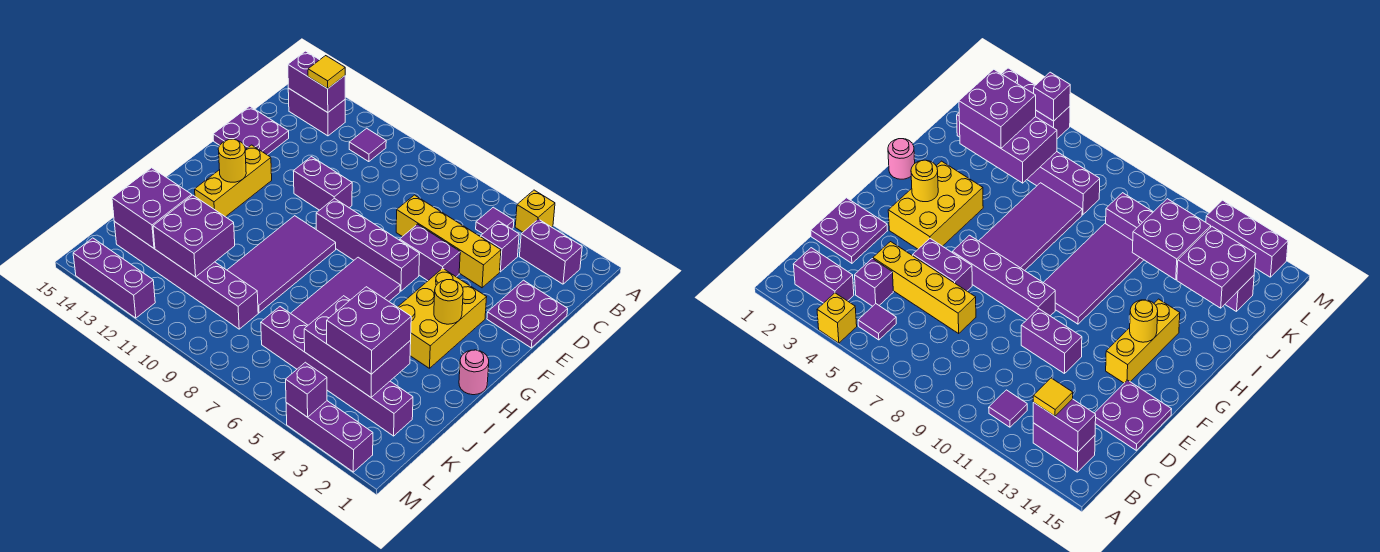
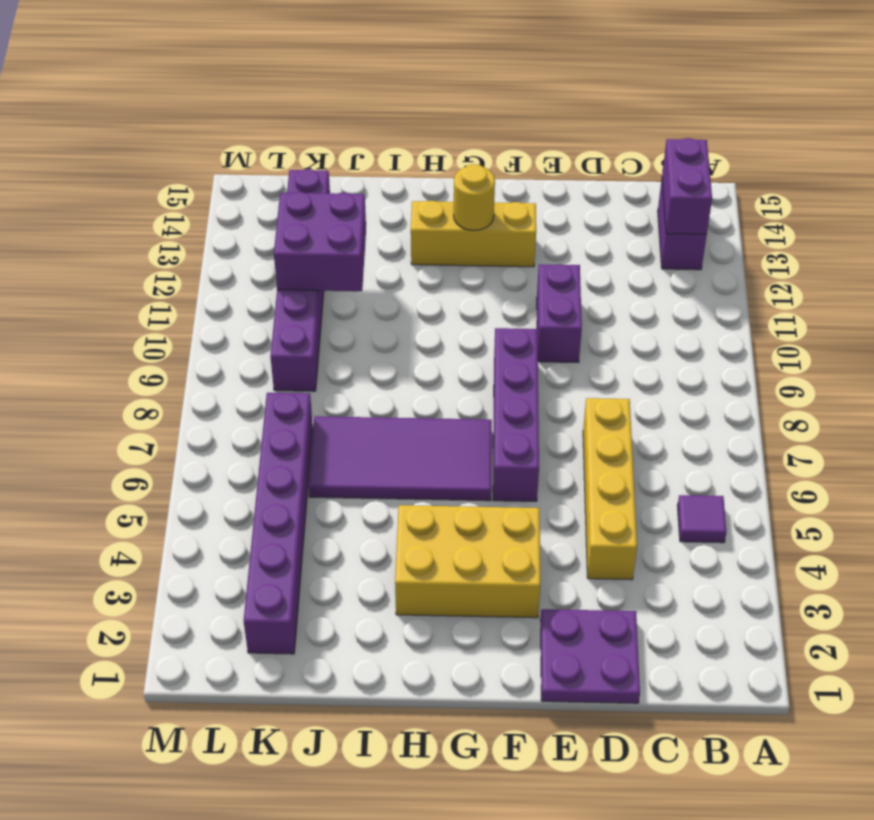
none -> yellow 1x1 brick [515,190,555,232]
none -> purple 1x2 brick [519,219,582,284]
none -> purple 1x1 tile [349,128,386,162]
none -> purple 1x1 brick [481,221,519,272]

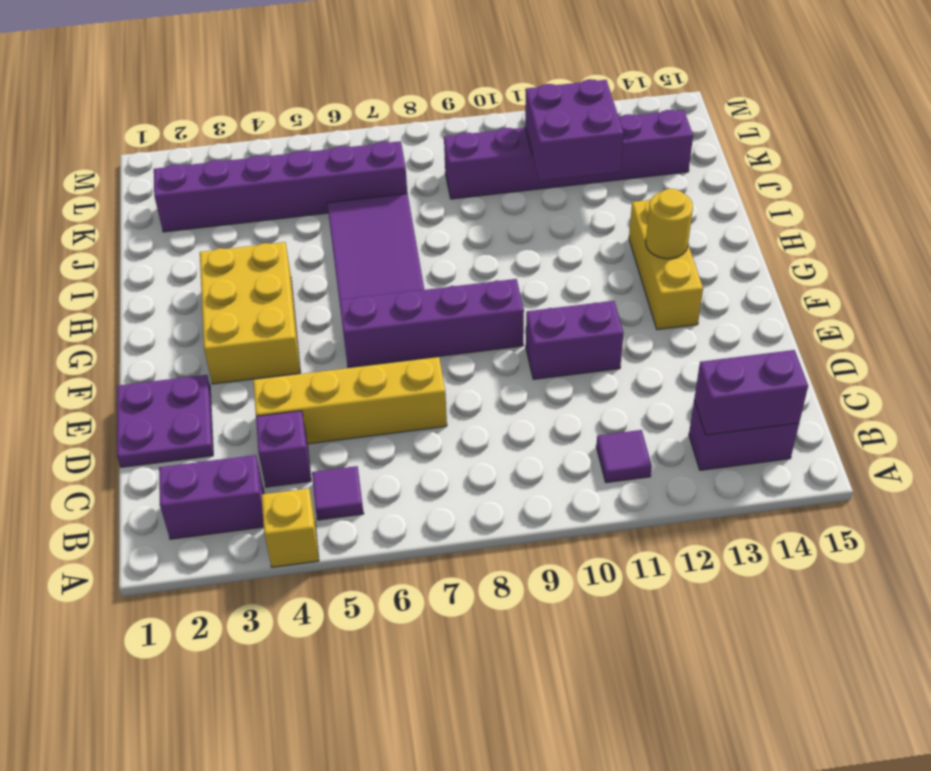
none -> purple 2x2 plate [213,106,289,155]
none -> purple 1x2 brick [400,224,460,281]
none -> purple 2x4 tile [227,216,336,313]
none -> pink 1x1 round brick [459,350,489,395]

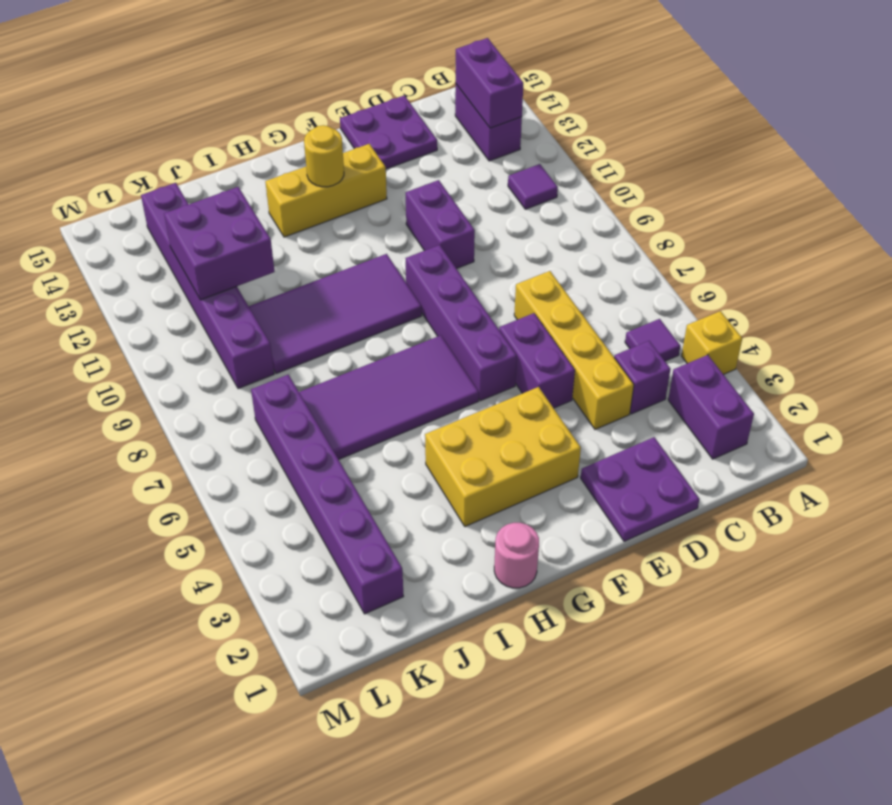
none -> purple 1x3 brick [286,401,373,472]
none -> purple 1x3 brick [73,238,155,318]
none -> yellow 1x1 round brick [434,280,463,324]
none -> purple 2x3 brick [304,296,411,397]

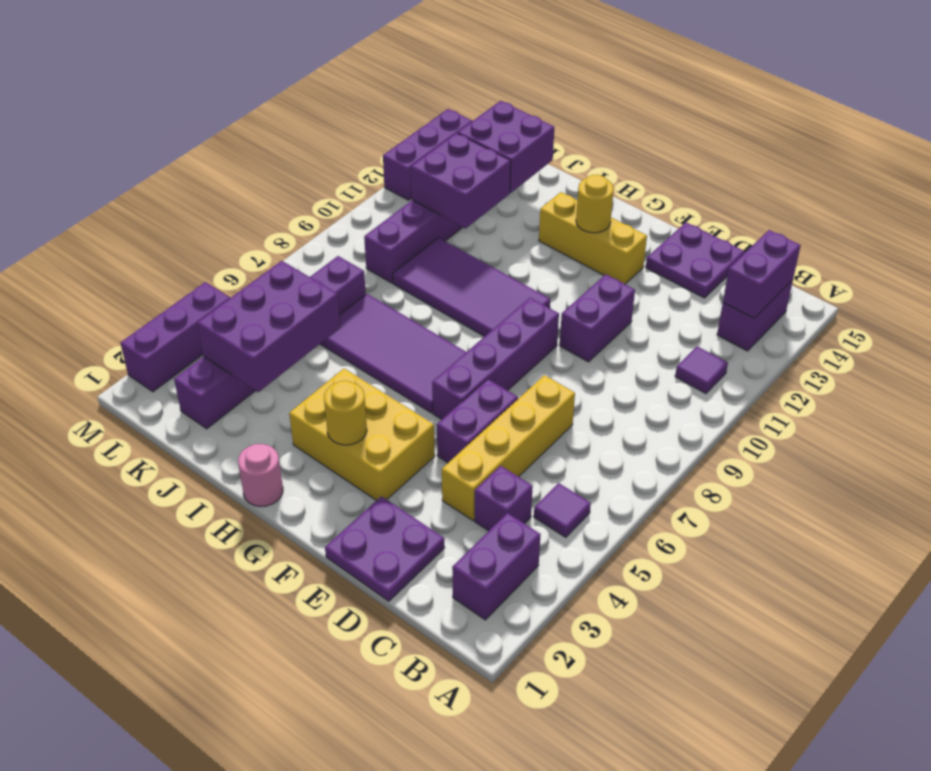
none -> yellow 1x1 brick [515,190,555,232]
none -> purple 1x1 brick [286,362,327,417]
none -> yellow 1x1 tile [308,56,345,89]
none -> purple 2x2 brick [327,287,411,374]

